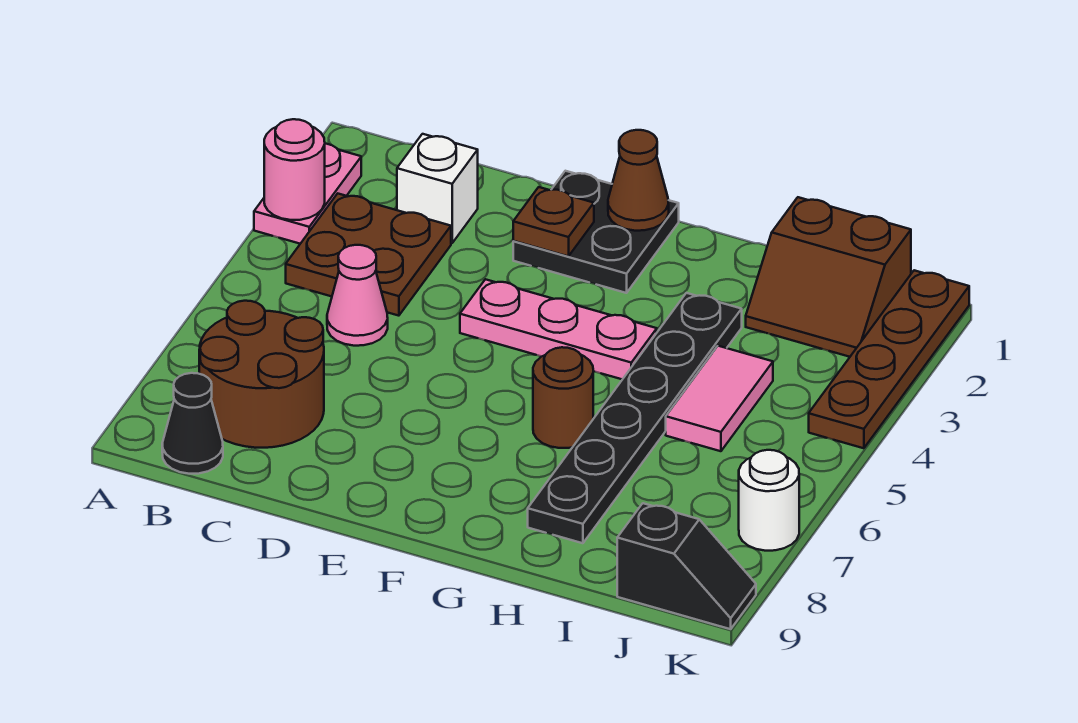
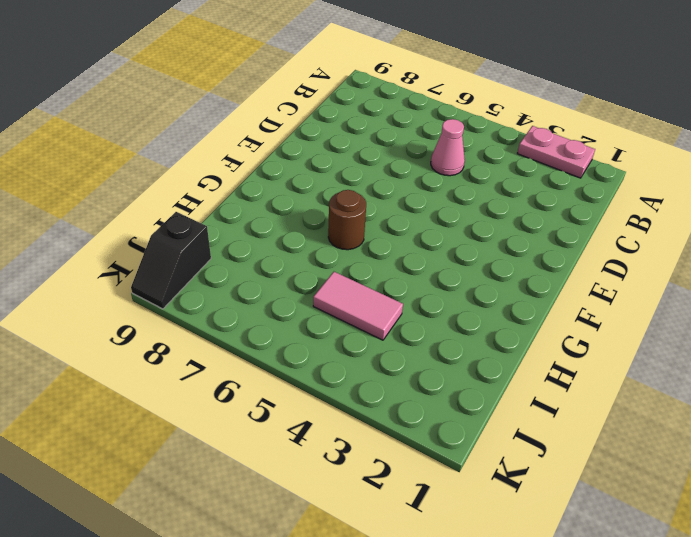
none -> brown 2x2 plate [286,194,451,316]
none -> brown 2x2 round brick [199,301,324,448]
none -> black 1x1 cone [162,373,223,474]

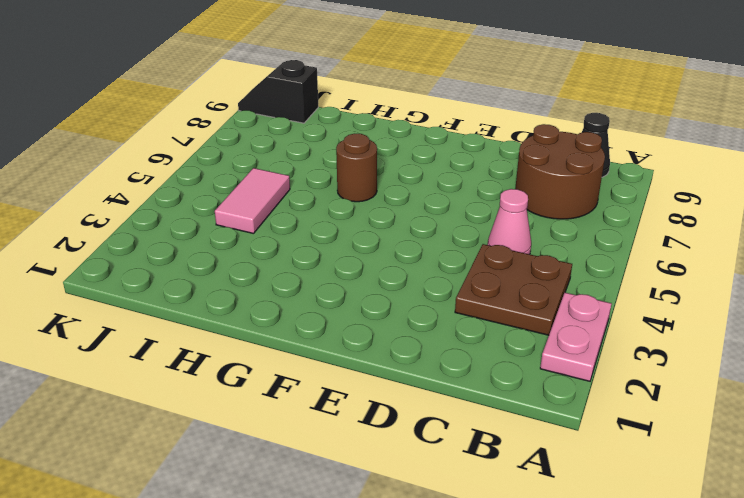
none -> white 1x1 brick [397,134,478,243]
none -> black 2x2 plate [513,171,679,293]
none -> pink 1x3 plate [460,279,657,379]

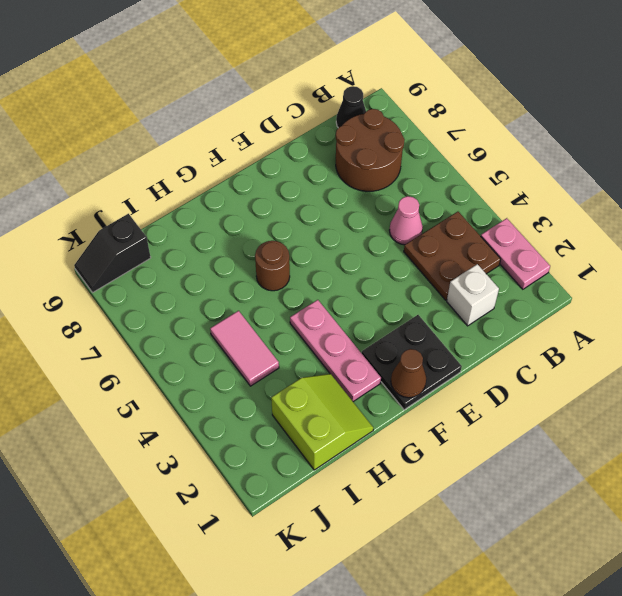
pink 1x3 plate [290,300,381,402] -> pink 1x3 plate turned to [460,279,657,379]
lime 2x2 slope [271,374,373,470] -> brown 2x2 slope [746,197,911,357]
none -> black 1x6 plate [528,293,742,543]
none -> brown 1x4 plate [809,270,969,448]
none -> white 1x1 round brick [739,450,799,551]

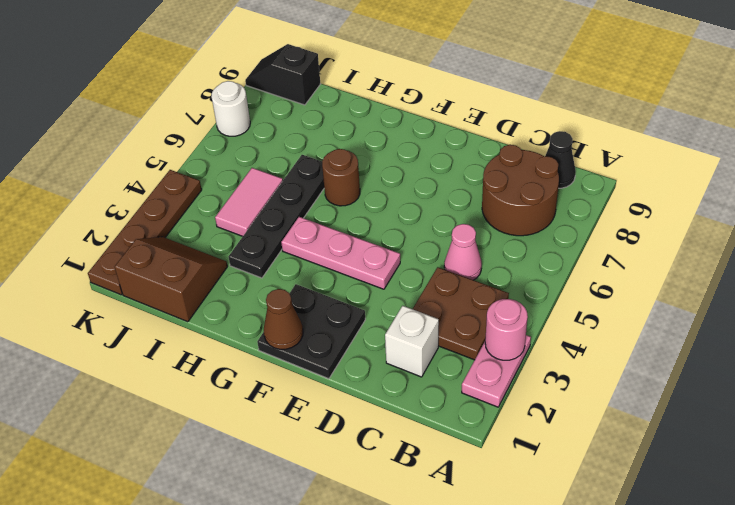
black 1x4 plate [229,155,324,278] -> black 1x6 plate [528,293,742,543]
none -> brown 1x1 plate [513,187,594,256]

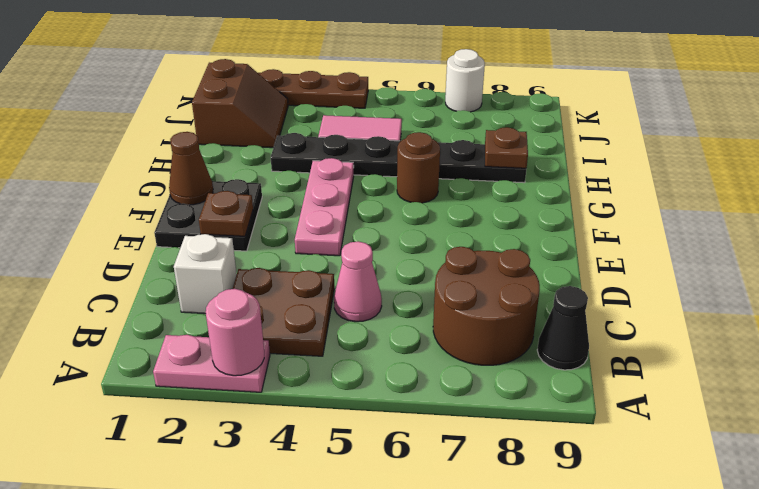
brown 1x1 plate [485,127,528,168] -> none
none -> black 1x2 slope [617,503,756,629]

